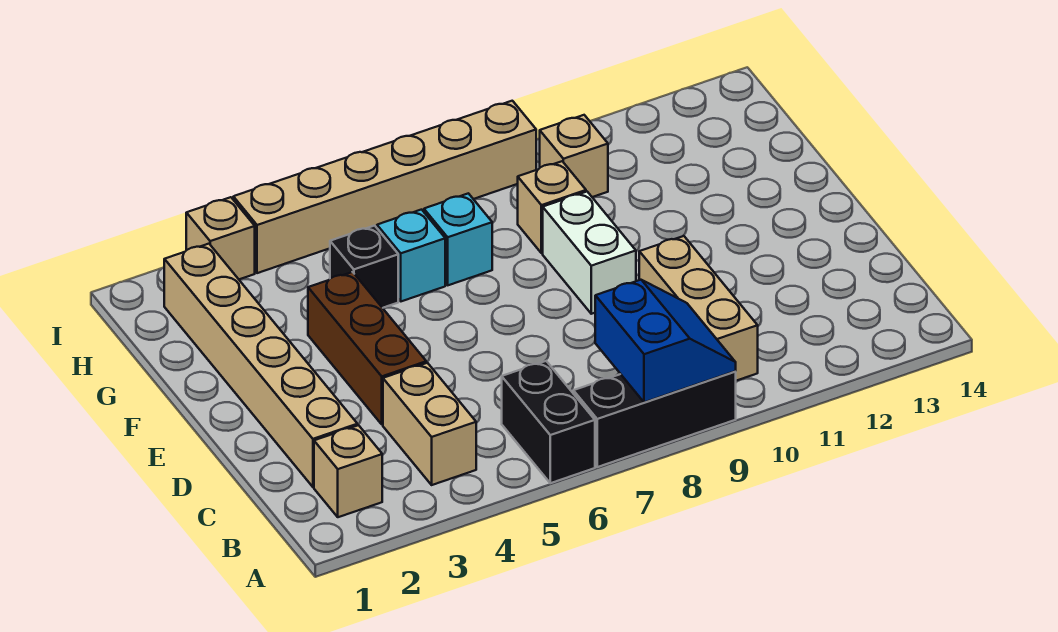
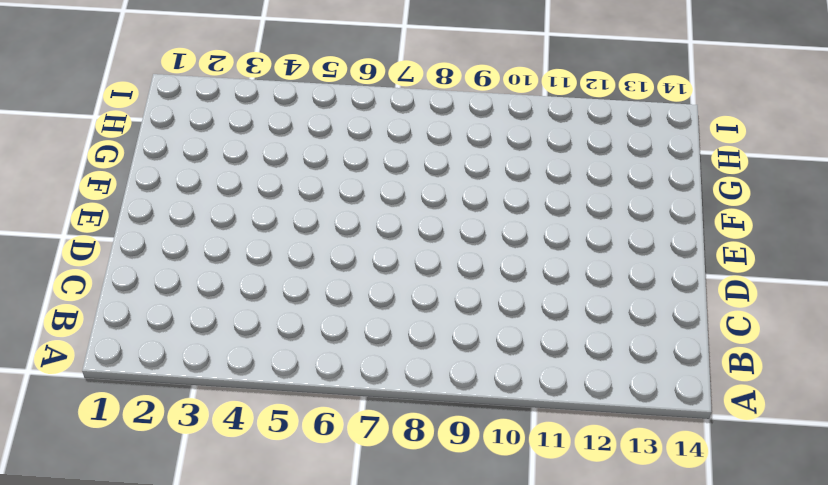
none -> black 1x2 brick [502,361,595,483]
none -> black 1x3 brick [573,372,736,467]
none -> tan 1x1 brick [314,425,382,517]

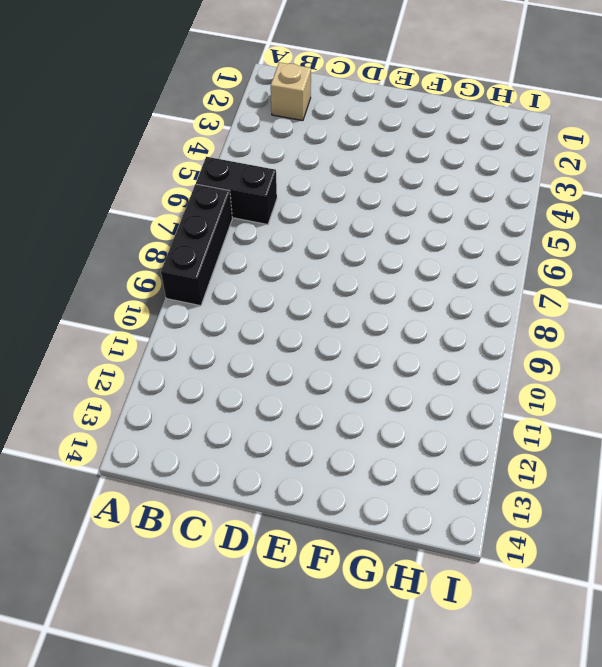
none -> tan 1x2 brick [383,363,476,485]
none -> tan 1x3 brick [639,236,758,381]
none -> tan 1x6 brick [164,244,357,487]

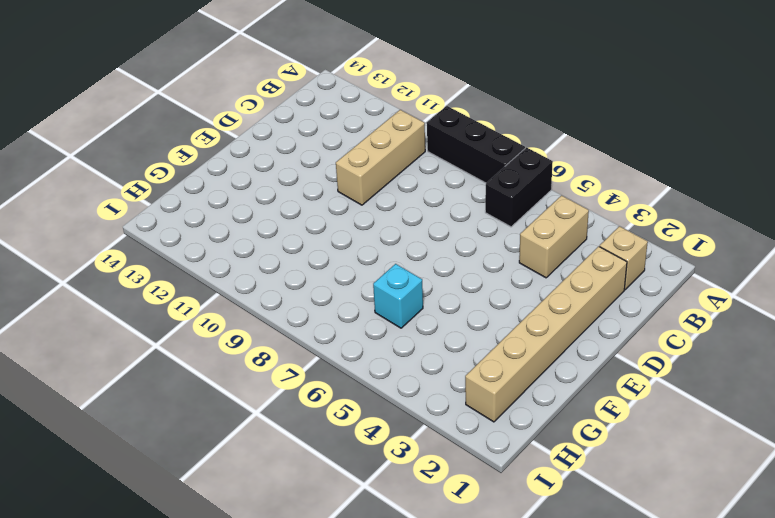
none -> brown 1x3 brick [308,272,426,424]
none -> white 1x2 brick [543,192,636,314]
none -> black 1x1 brick [330,226,398,308]

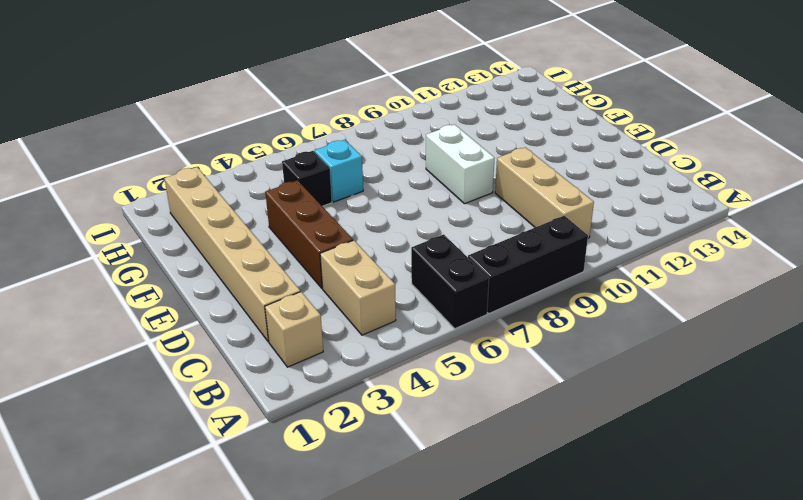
none -> cyan 1x1 brick [424,193,492,285]
none -> tan 1x1 brick [518,161,586,253]
none -> tan 1x1 brick [540,115,608,197]

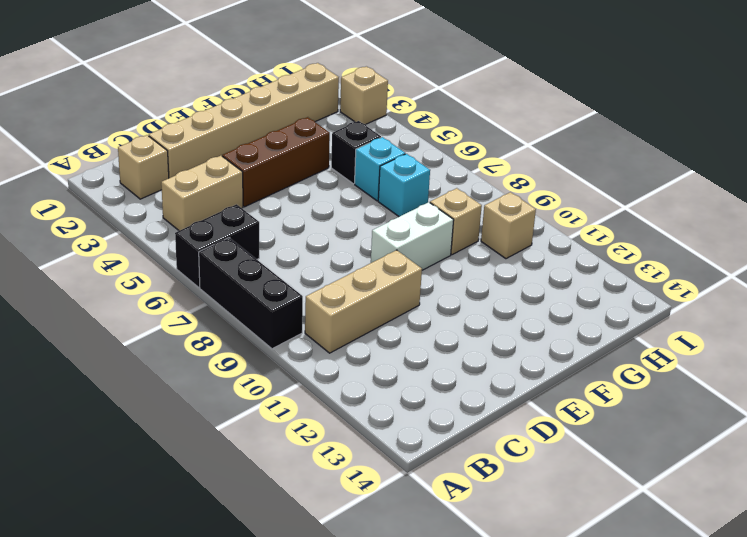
none -> tan 1x6 brick [233,101,536,273]
none -> blue 2x2 slope [595,280,736,402]

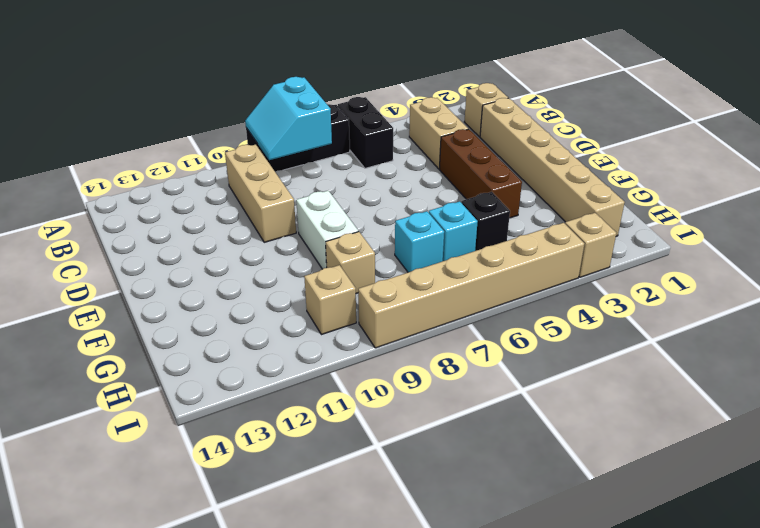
cyan 2x2 slope [245,77,332,160] -> blue 2x2 slope [595,280,736,402]

